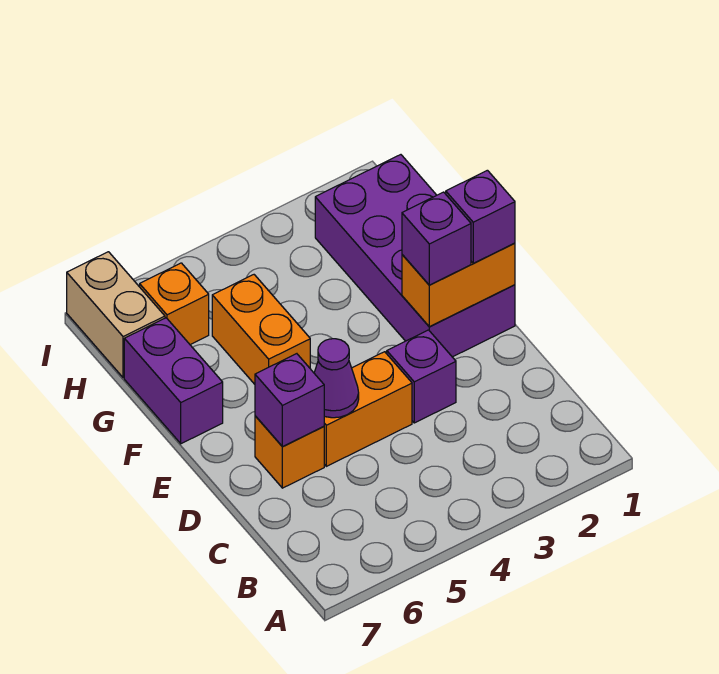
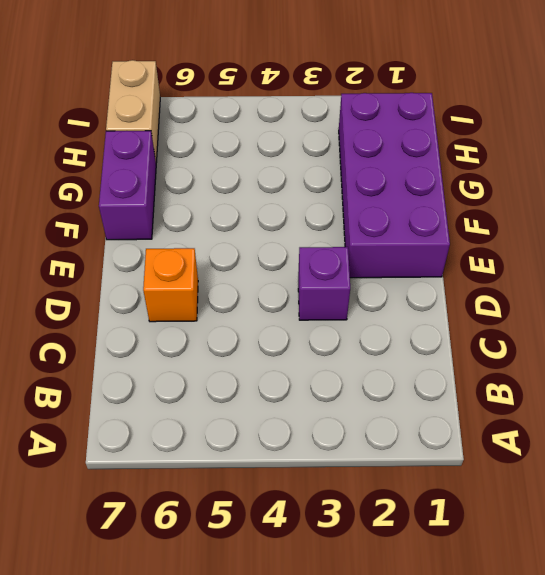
none -> orange 1x2 brick [324,352,412,466]
none -> orange 1x2 brick [212,275,310,384]
none -> orange 1x1 brick [140,263,209,345]

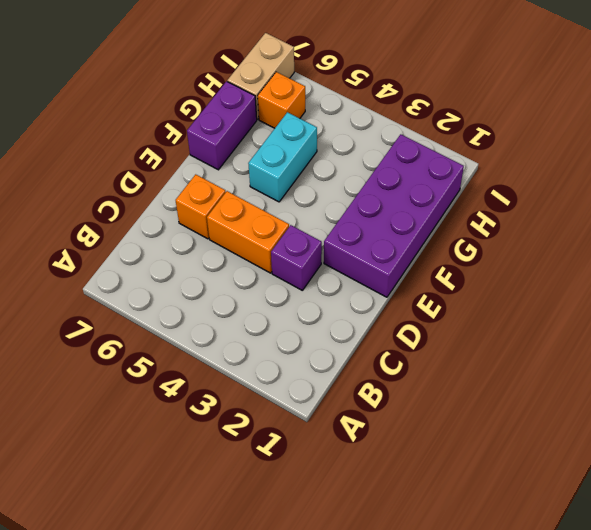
cyan 1x2 brick [248,112,317,202] -> orange 1x2 brick [212,275,310,384]
none -> purple 1x1 cone [314,339,359,418]
none -> purple 1x1 brick [255,354,324,447]
none -> orange 1x2 brick [402,243,515,327]

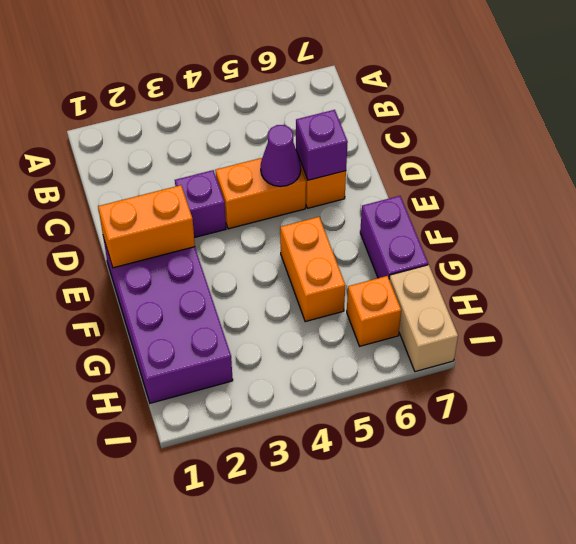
none -> purple 1x1 brick [446,170,515,263]
none -> purple 1x1 brick [402,192,471,285]

